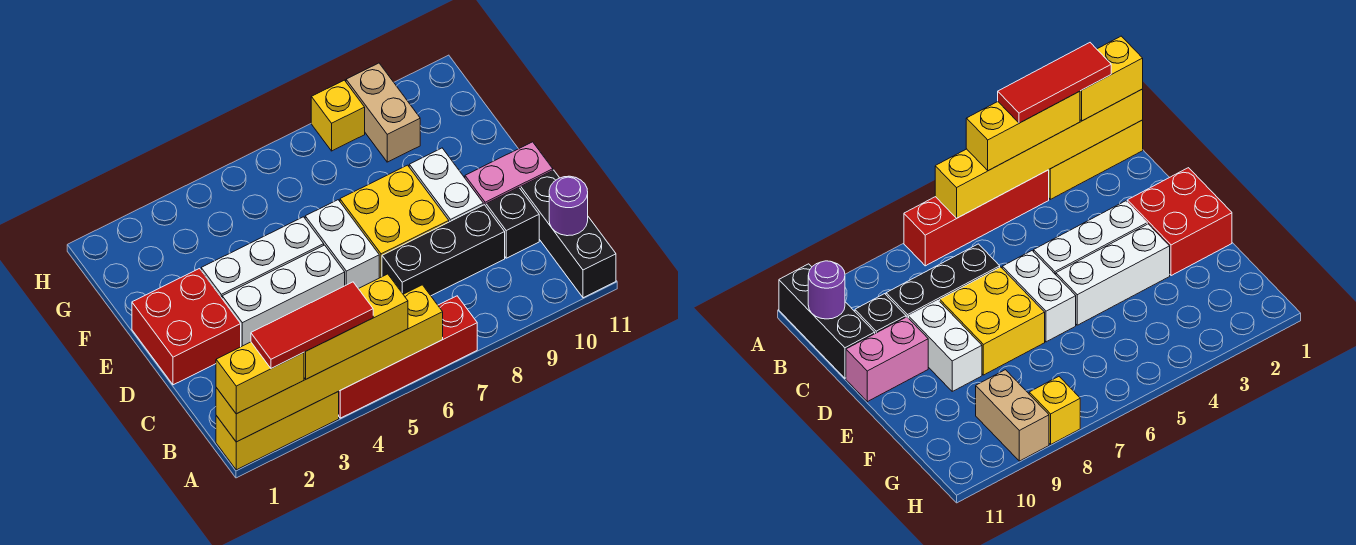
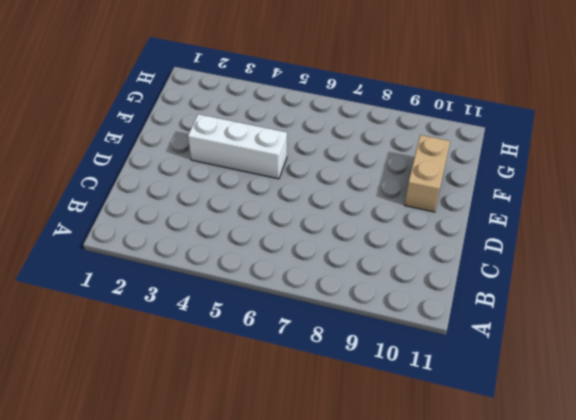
tan 1x2 brick [405,135,450,212] -> tan 1x2 brick moved to [346,63,420,162]
none -> yellow 1x3 brick [216,392,339,470]
none -> red 1x4 brick [338,296,477,418]
none -> black 1x3 brick [521,170,616,298]

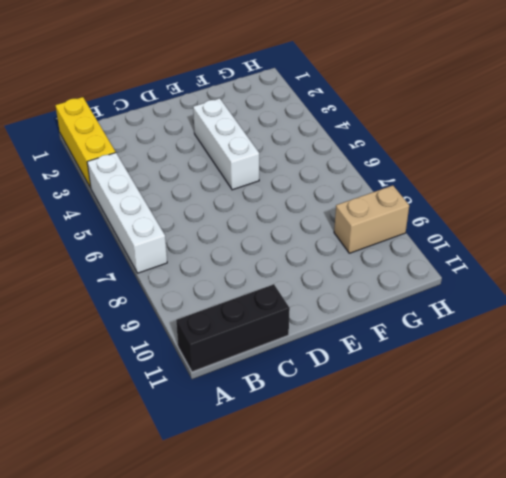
white 1x4 brick [87,153,167,273] -> red 1x4 brick [338,296,477,418]
none -> black 1x3 brick [382,205,505,296]
none -> black 1x1 brick [486,188,539,258]
none -> red 2x2 brick [132,269,241,385]

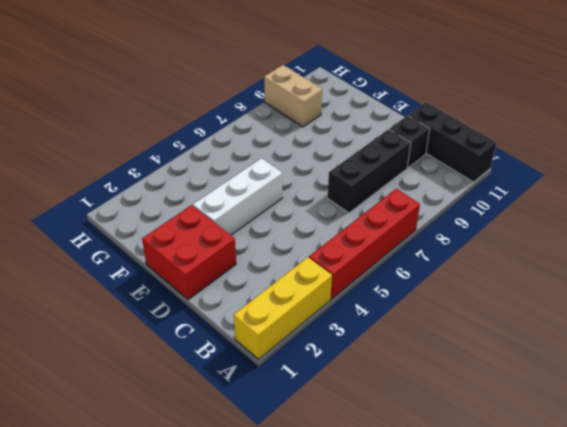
none -> white 1x3 brick [222,245,345,347]
none -> white 1x2 brick [305,200,379,289]
none -> yellow 2x2 brick [340,165,449,278]

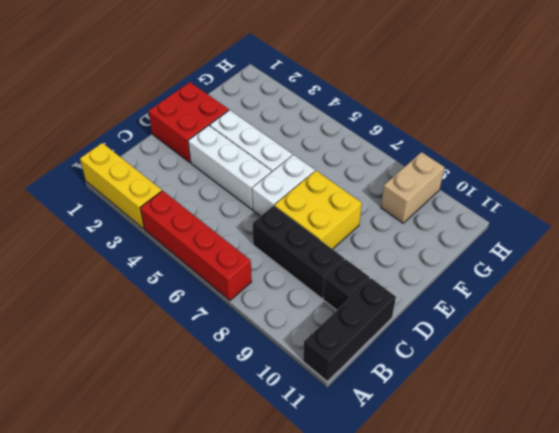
none -> white 1x2 brick [409,148,483,222]
none -> pink 1x2 brick [465,142,553,206]
none -> yellow 1x1 brick [311,80,365,151]

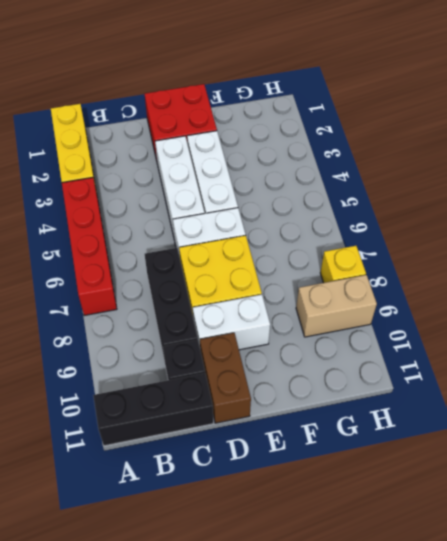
brown 1x2 brick [200,333,251,423] -> pink 1x2 brick [465,142,553,206]
none -> yellow 1x6 brick [216,285,443,442]
none -> purple 1x1 round brick [549,176,588,236]
none -> yellow 1x2 brick [216,342,304,414]

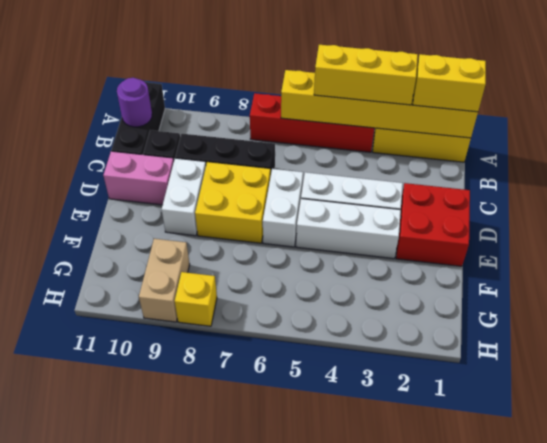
none -> red 1x3 tile [251,282,373,368]

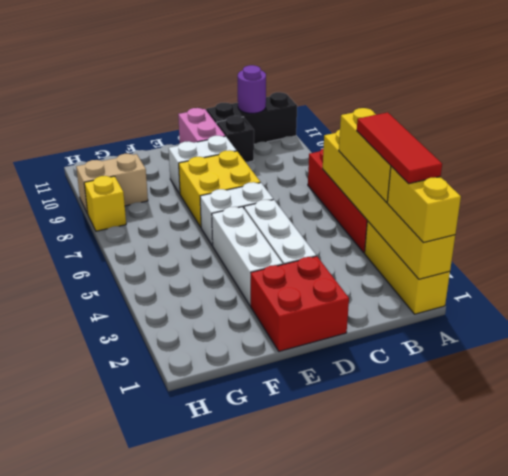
none -> black 1x3 brick [382,205,505,296]

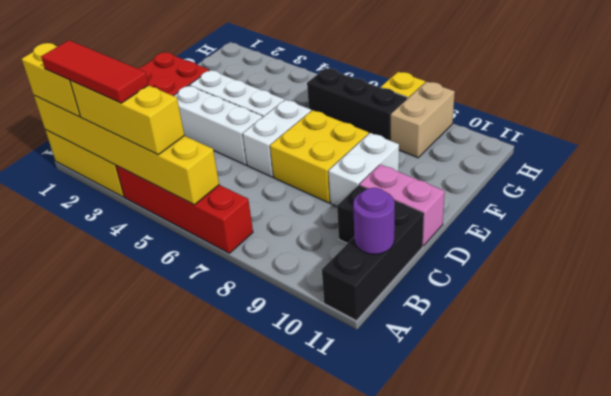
black 1x3 brick [307,68,407,141] -> black 1x3 brick moved to [382,205,505,296]

